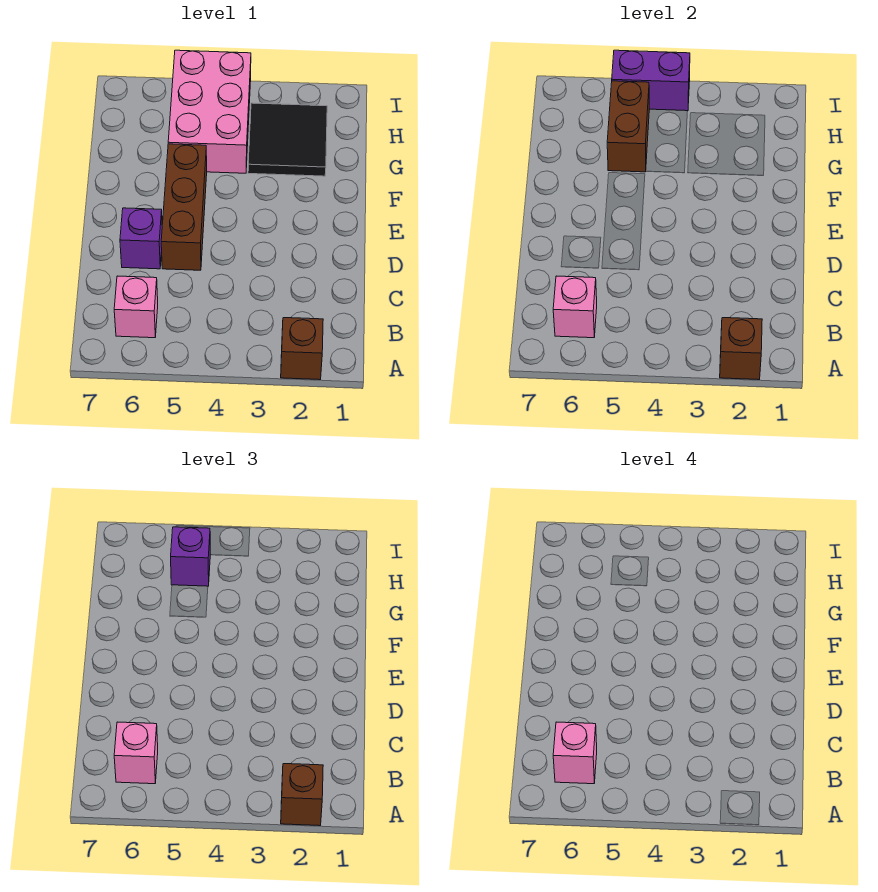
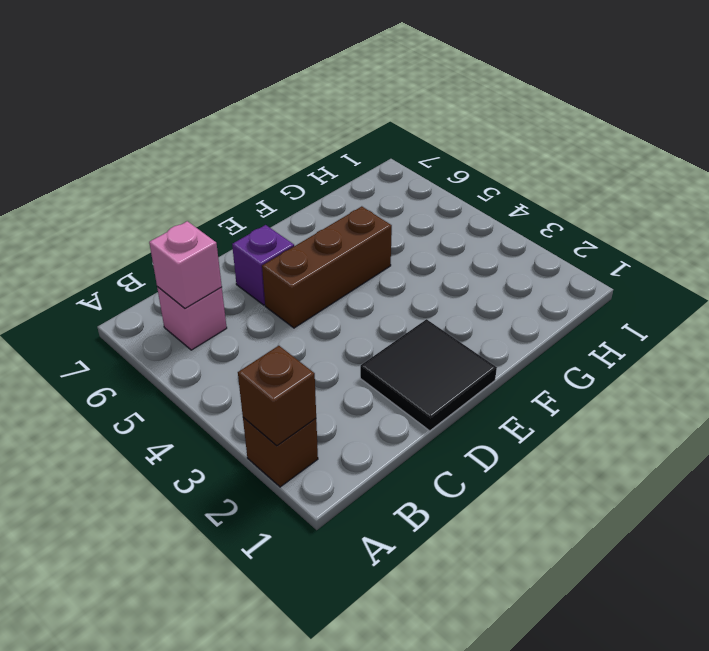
black 2x2 tile [360,319,497,431] -> black 2x2 tile moved to [248,103,327,176]
none -> pink 2x3 brick [168,50,251,173]
none -> brown 1x2 brick [607,81,649,172]
none -> purple 1x2 brick [612,50,690,111]

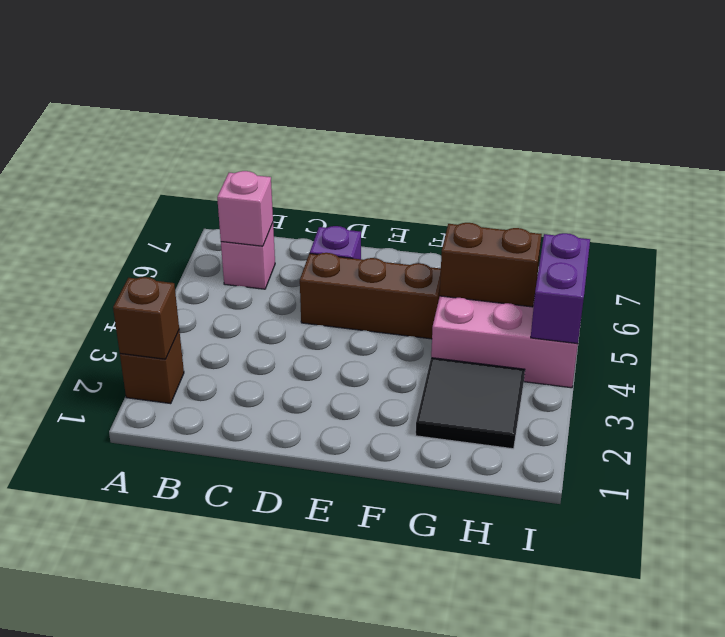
none -> brown 1x1 brick [281,764,323,826]
none -> pink 1x1 brick [114,722,158,784]
none -> purple 1x1 brick [171,527,210,586]

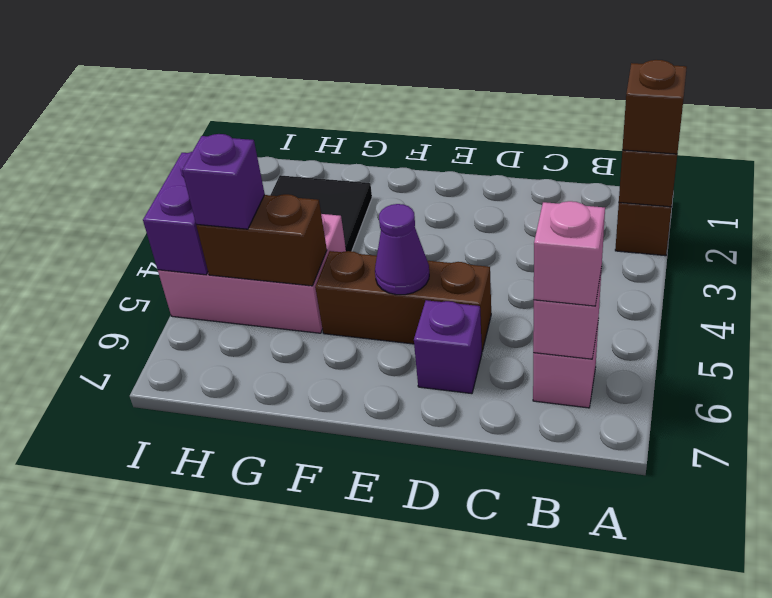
purple 1x1 cone [375,204,429,295] -> none
none -> pink 1x1 brick [553,722,597,784]

